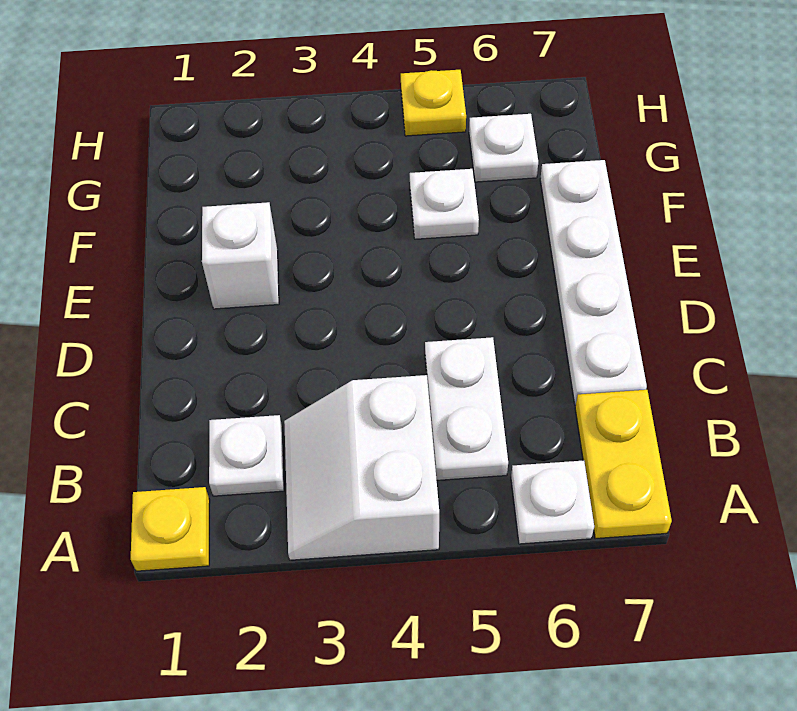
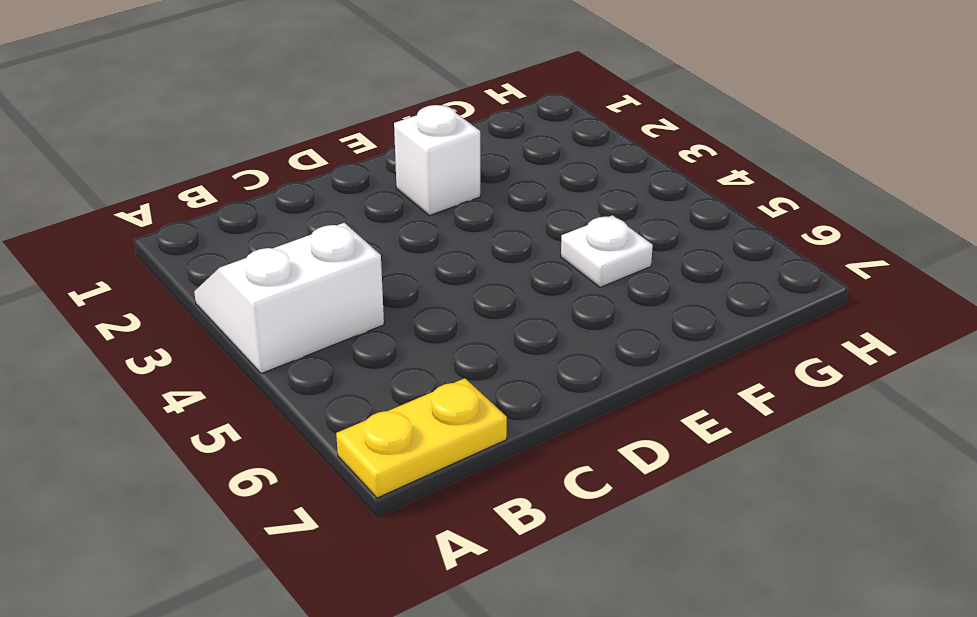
none -> yellow 1x1 plate [131,487,210,571]
none -> white 1x1 plate [511,460,594,544]

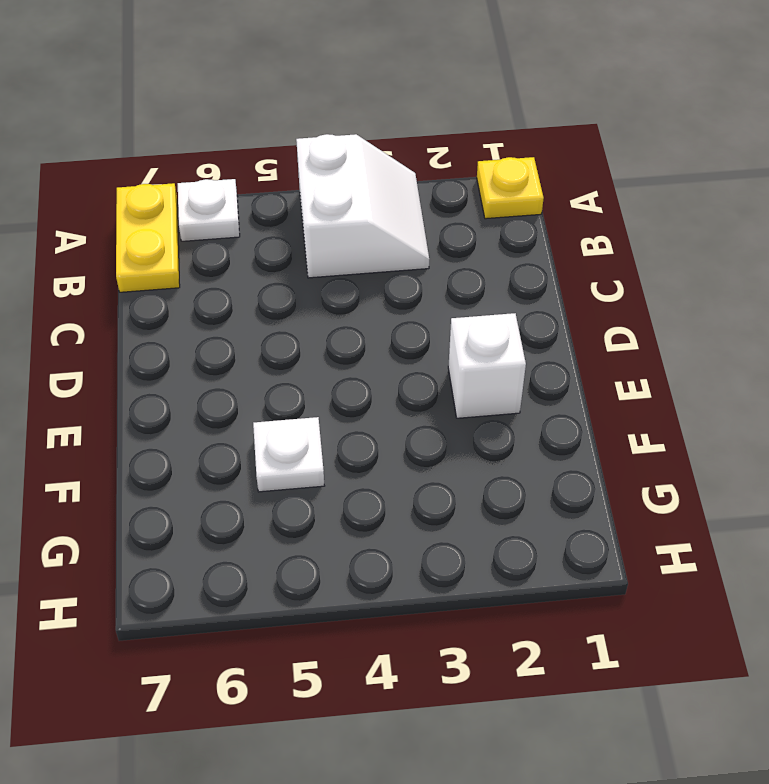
none -> white 1x1 plate [209,415,284,496]
none -> white 1x2 plate [425,337,508,480]

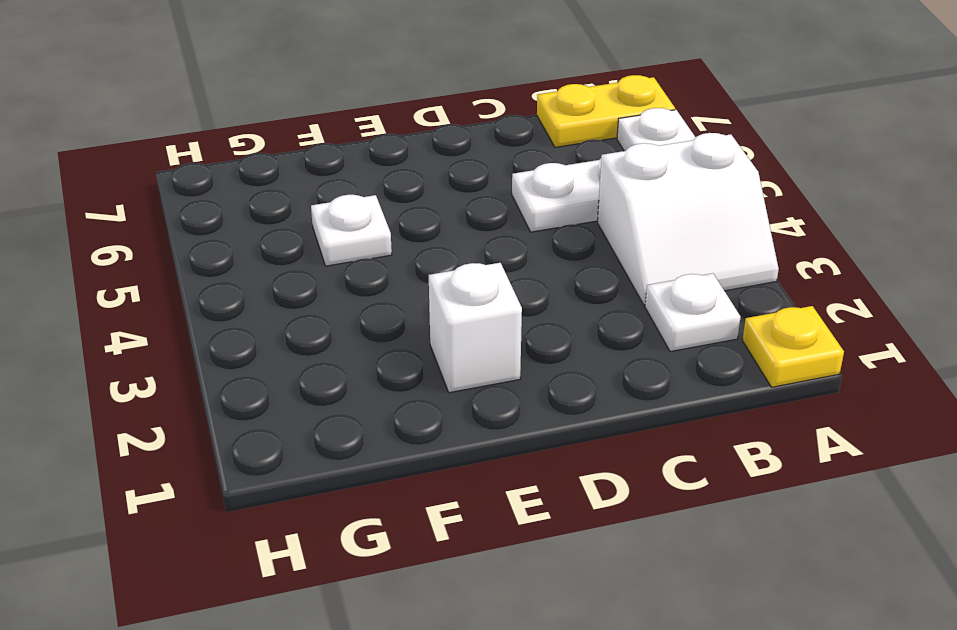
none -> white 1x4 plate [540,160,647,405]
none -> white 1x1 plate [469,114,538,182]

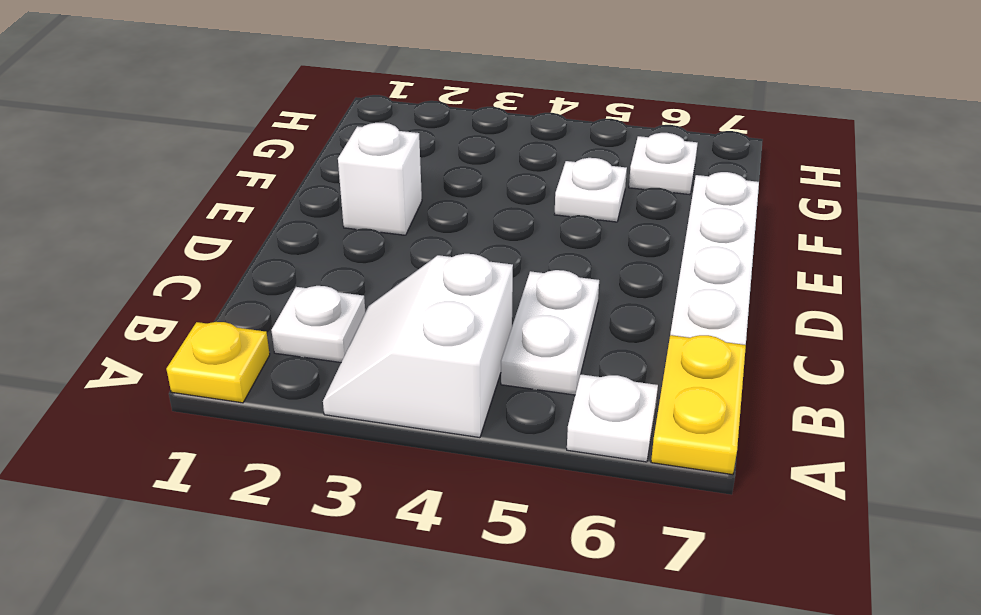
none -> yellow 1x1 plate [401,70,466,136]

